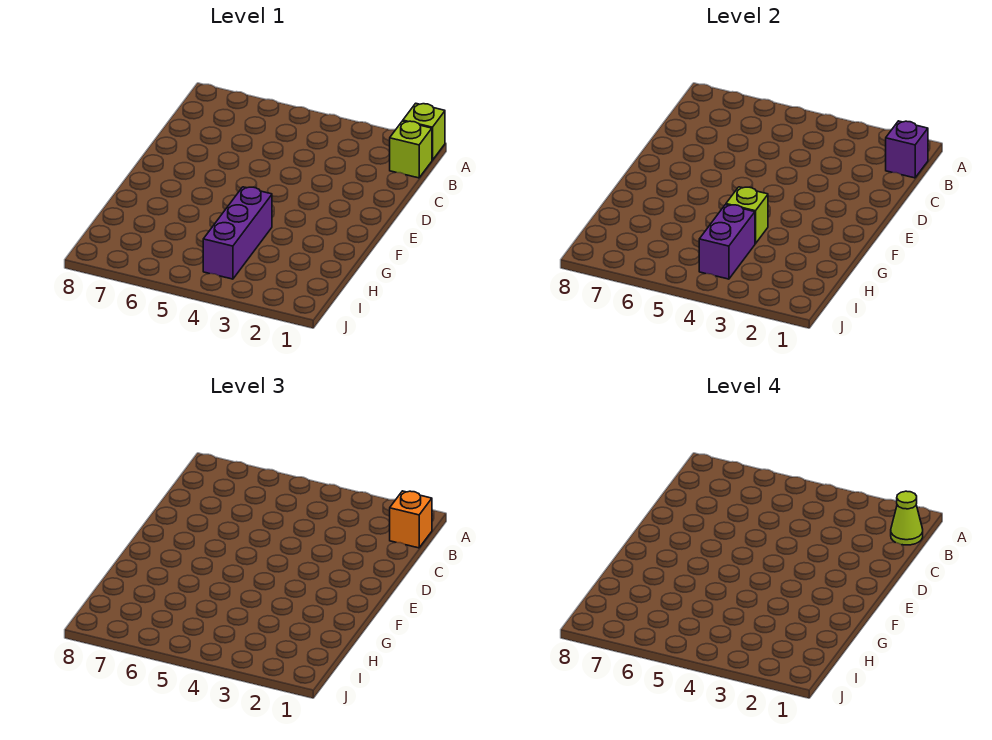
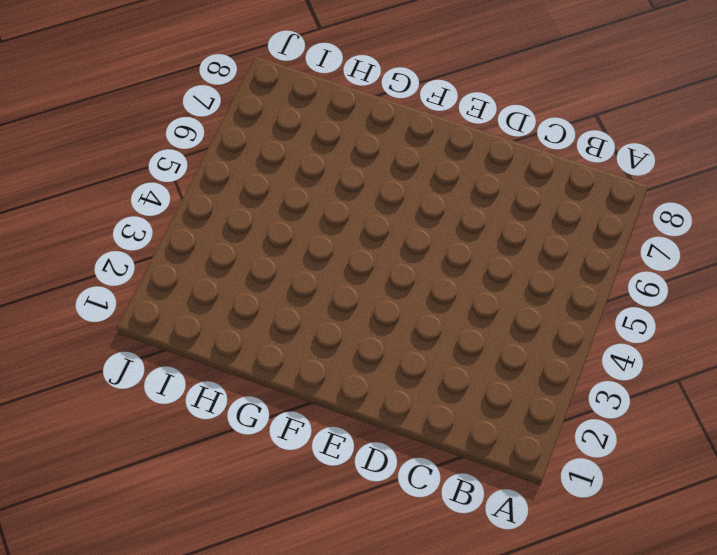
none -> lime 1x1 brick [403,103,445,160]
none -> lime 1x1 brick [390,121,432,178]

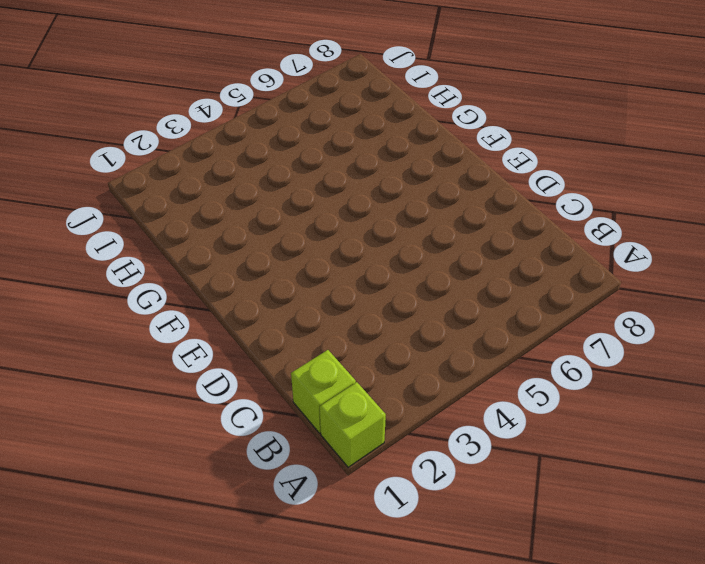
none -> purple 1x3 brick [203,187,272,279]
none -> purple 1x1 brick [886,121,928,178]

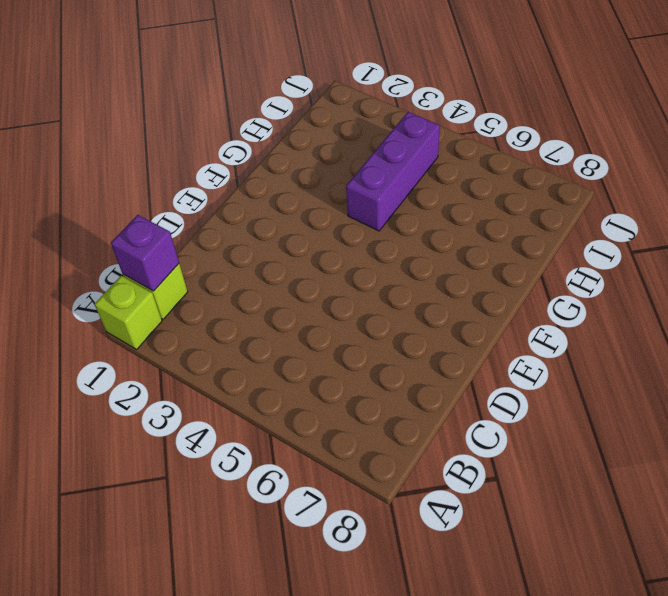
none -> lime 1x1 brick [726,187,768,244]
none -> purple 1x2 brick [699,205,755,279]

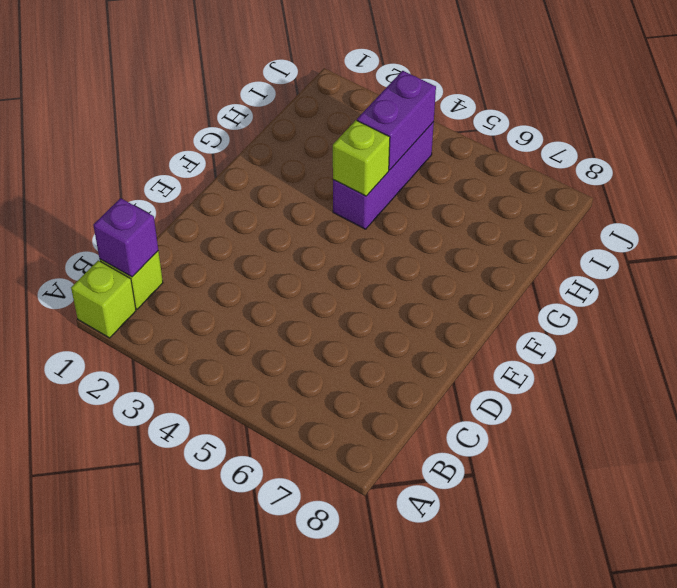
none -> orange 1x1 brick [390,491,432,548]
none -> lime 1x1 cone [891,491,923,545]

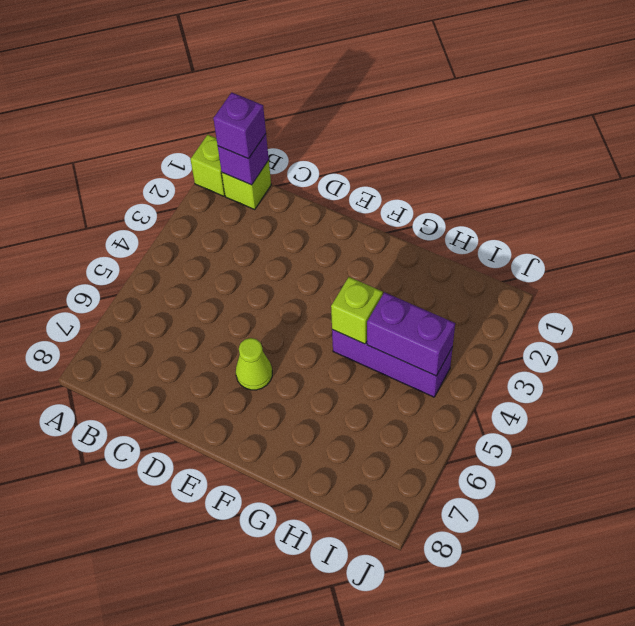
purple 1x1 brick [213,93,266,159] -> orange 1x1 brick [390,491,432,548]
lime 1x1 cone [236,338,272,390] -> lime 1x1 cone moved to [891,491,923,545]

